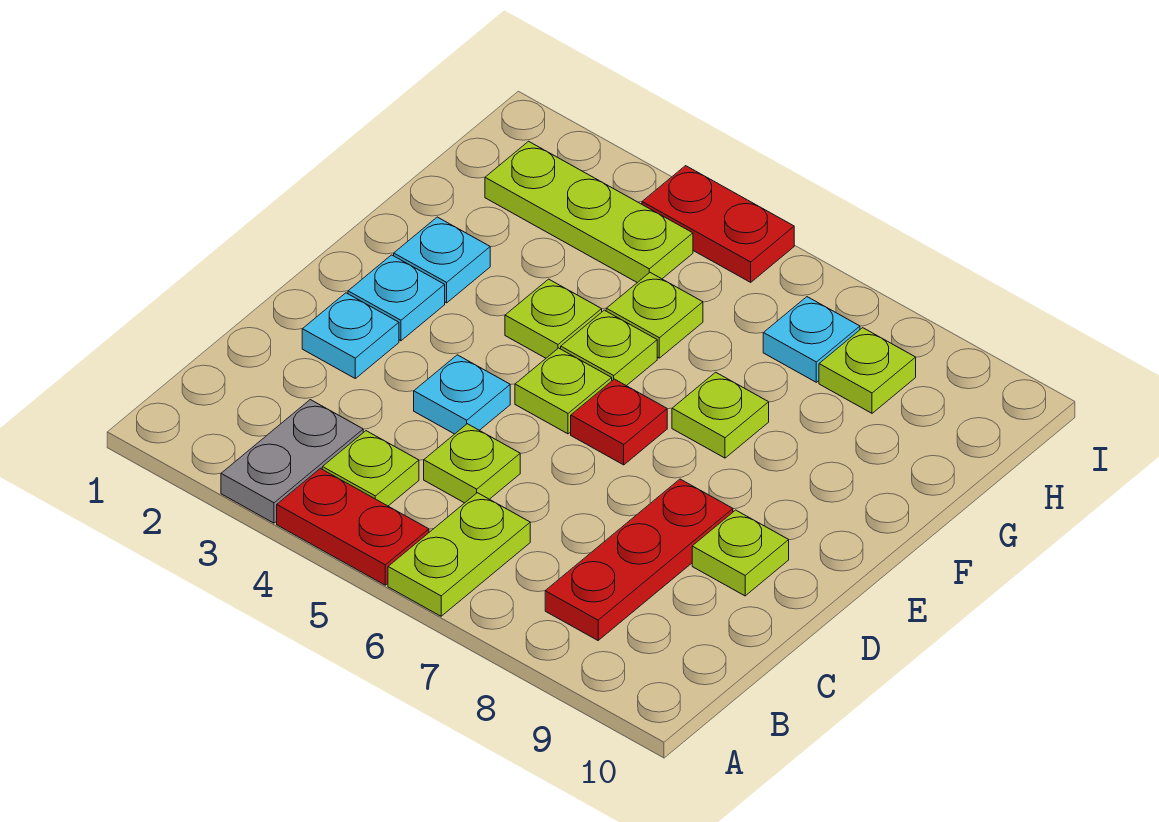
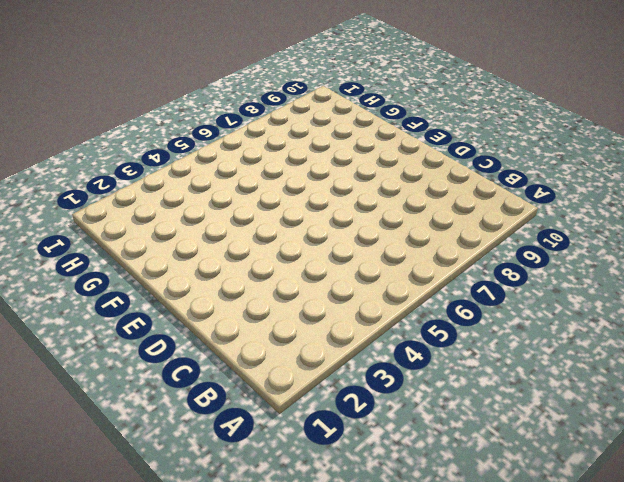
none -> grey 1x2 plate [221,400,363,523]
none -> red 1x2 plate [277,468,429,585]
none -> lime 1x2 plate [388,493,530,616]

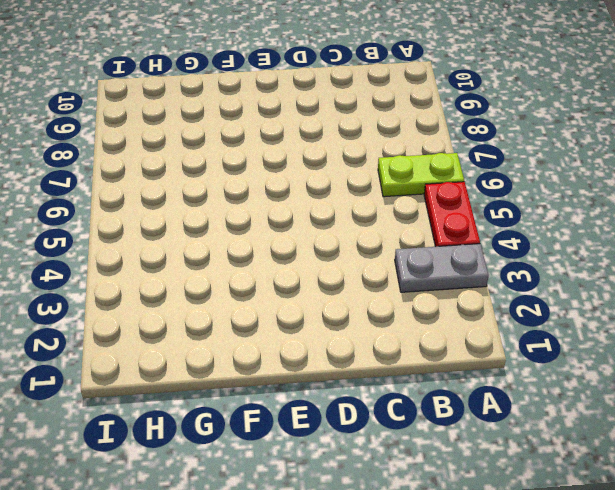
none -> lime 1x1 plate [322,431,419,506]
none -> red 1x3 plate [545,479,733,640]
none -> lime 1x1 plate [424,424,520,503]

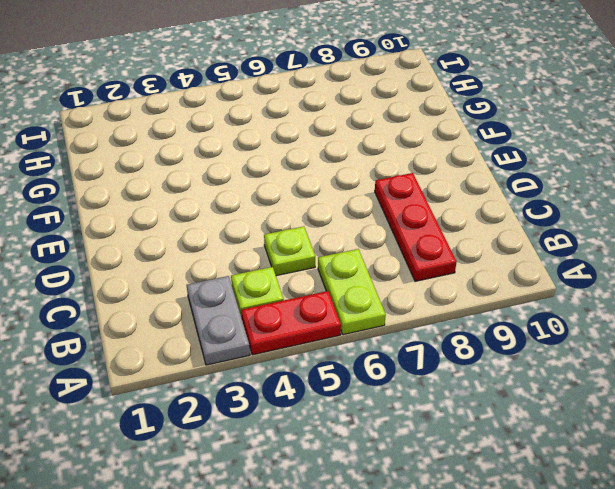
none -> cyan 1x1 plate [302,293,399,378]
none -> cyan 1x1 plate [414,355,510,434]
none -> lime 1x1 plate [692,510,789,596]

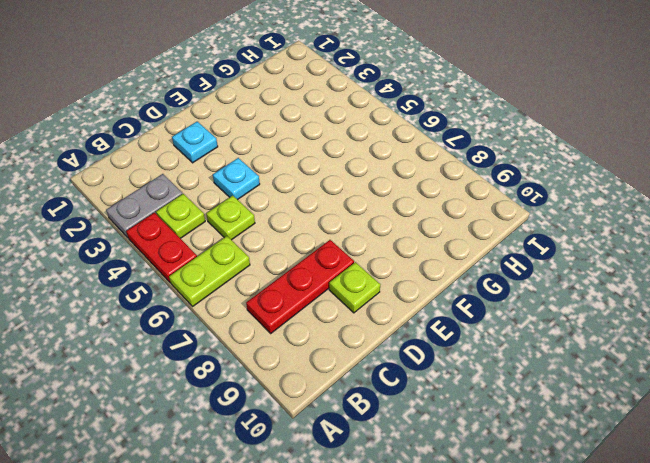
none -> cyan 1x1 plate [348,255,445,341]
none -> lime 1x1 plate [515,348,612,434]
none -> red 1x1 plate [571,379,667,465]

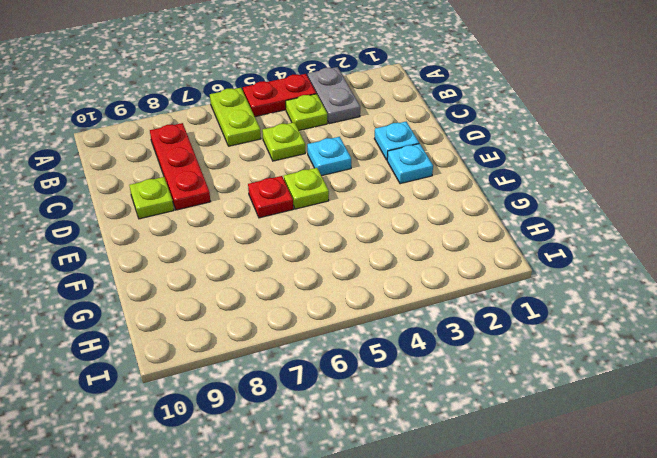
none -> cyan 1x1 plate [394,217,490,303]
none -> lime 1x1 plate [505,279,602,358]
none -> lime 1x1 plate [561,310,657,386]

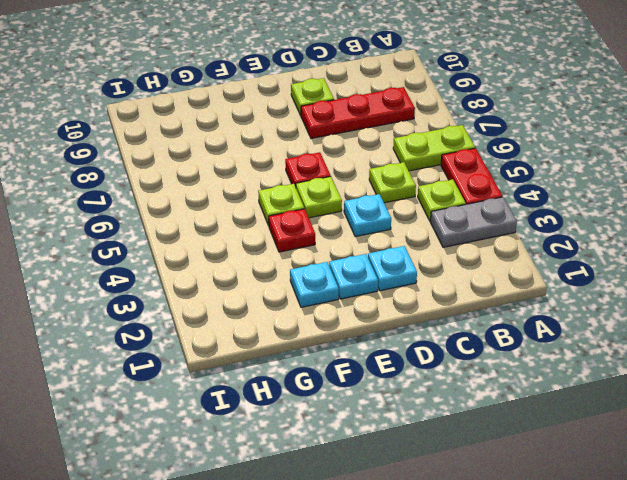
red 1x1 plate [269,209,315,252] -> lime 1x1 plate [505,279,602,358]
none -> lime 1x1 plate [672,372,769,458]
none -> lime 1x1 plate [606,273,703,358]
none -> lime 1x3 plate [485,141,693,283]

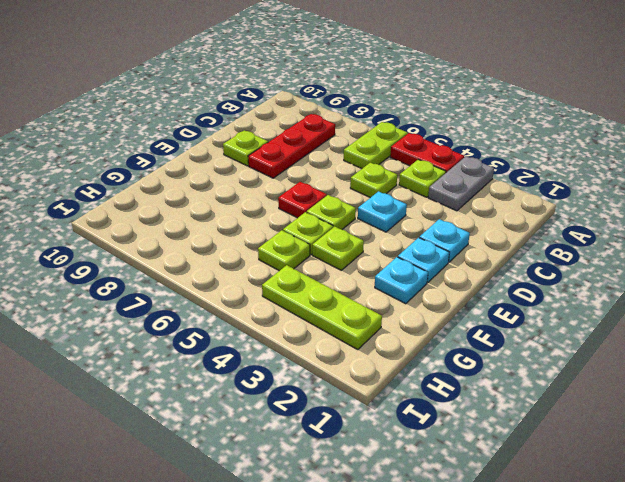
none -> lime 1x1 plate [672,372,769,458]
none -> cyan 1x1 plate [763,297,860,382]
none -> lime 1x1 plate [819,328,916,413]

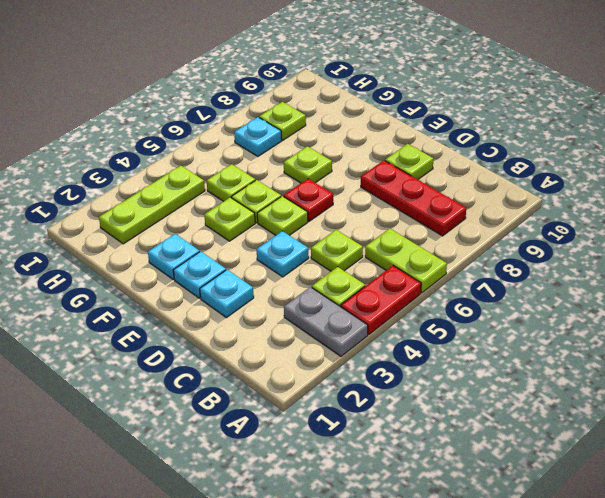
none -> red 1x2 plate [642,166,794,282]

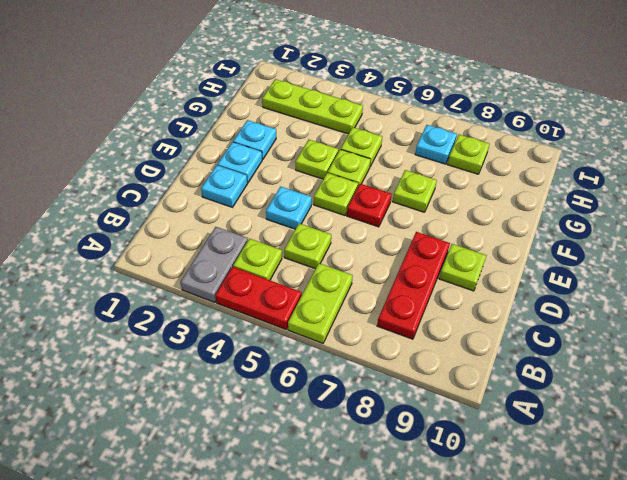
none -> red 1x2 plate [642,166,794,282]

